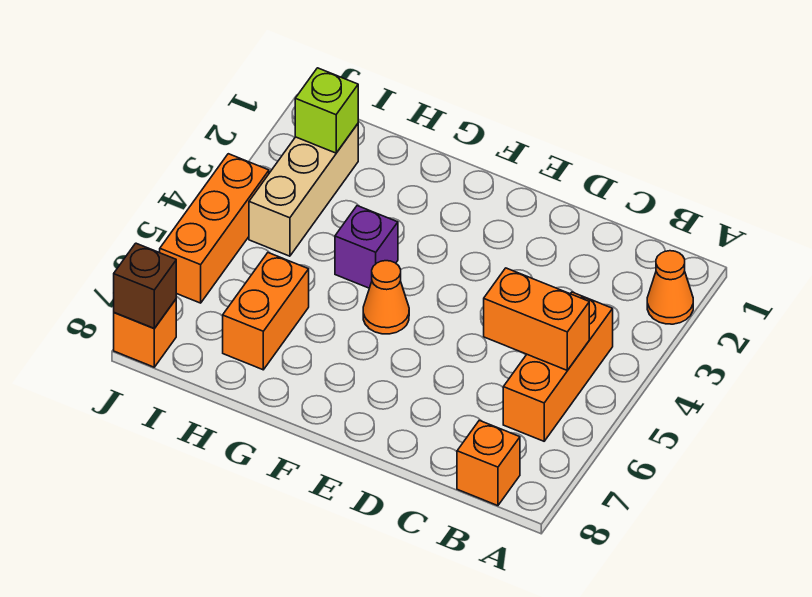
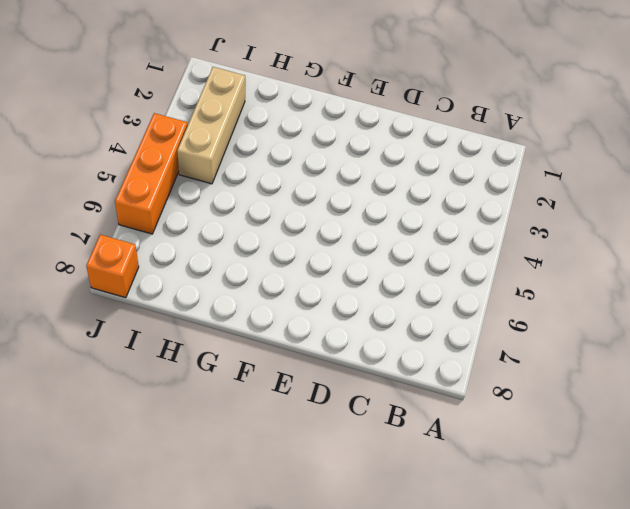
none -> orange 1x1 cone [647,251,693,324]
none -> orange 1x3 brick [503,292,613,441]
none -> orange 1x1 brick [457,420,520,506]

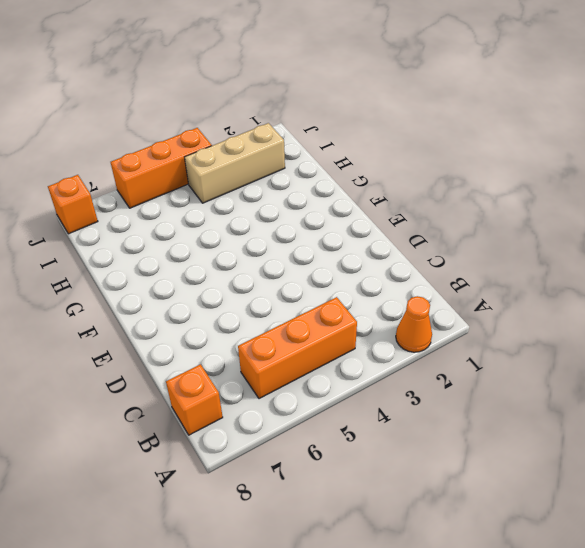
none -> orange 1x1 cone [363,261,409,334]
none -> purple 1x1 brick [335,206,398,288]
none -> orange 1x2 brick [223,253,309,370]

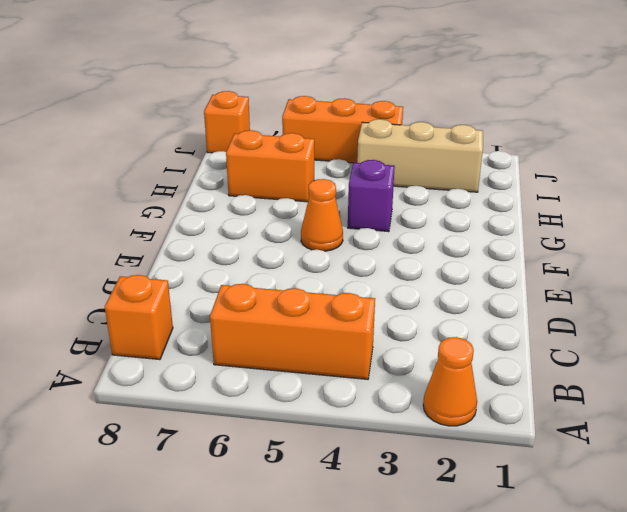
none -> orange 1x2 brick [484,268,589,370]
none -> lime 1x1 brick [295,68,358,153]
none -> brown 1x1 brick [114,243,176,328]

